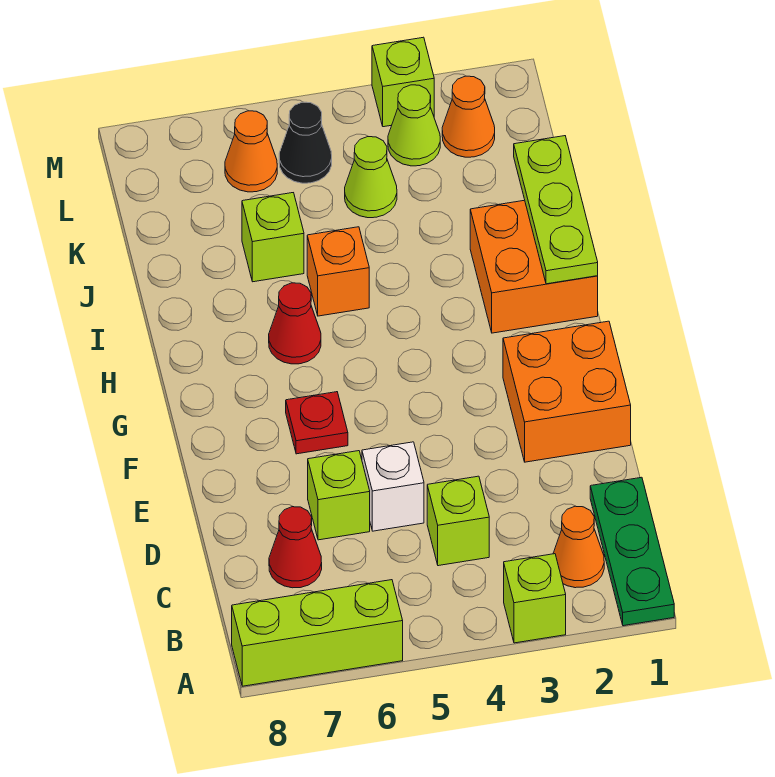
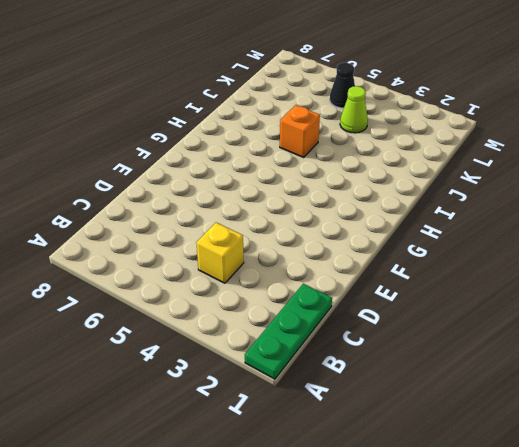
yellow 1x1 brick [196,223,244,283] -> lime 1x1 brick [427,476,489,566]
none -> lime 1x1 brick [504,554,566,643]
none -> lime 1x3 brick [232,580,403,686]
none -> orange 1x1 cone [553,506,604,588]

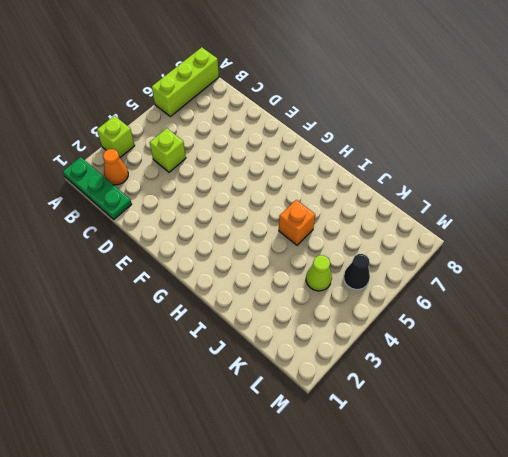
none -> red 1x1 cone [269,507,322,588]
none -> white 1x1 brick [362,442,424,531]
none -> lime 1x1 brick [308,451,370,540]

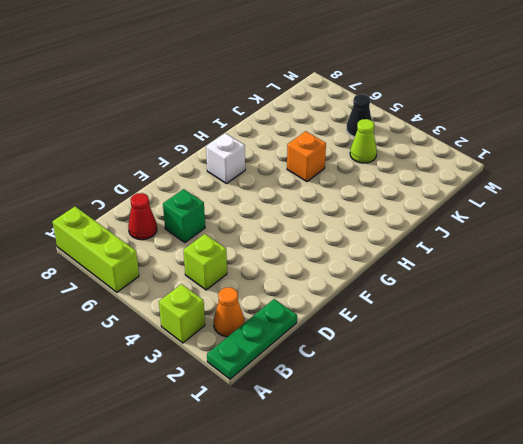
green 1x1 brick [163,189,205,243] -> lime 1x1 brick [308,451,370,540]
white 1x1 brick [206,133,245,184] -> white 1x1 brick moved to [362,442,424,531]
none -> orange 2x2 brick [503,321,631,462]
none -> red 1x1 plate [286,392,348,454]
none -> orange 2x2 brick [470,200,598,333]

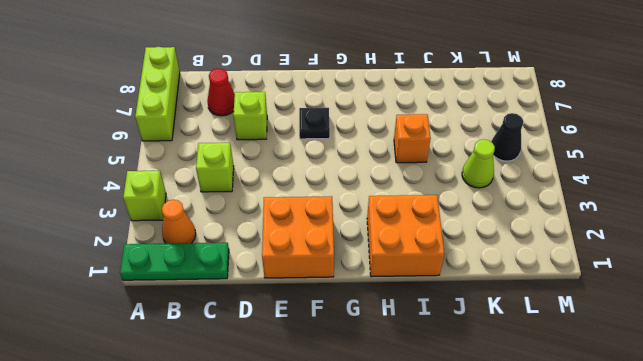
black 1x1 plate [299,108,330,139] -> red 1x1 plate [286,392,348,454]
none -> white 1x1 brick [362,442,424,531]
none -> red 1x1 cone [269,283,321,364]
none -> lime 1x1 brick [242,193,304,282]

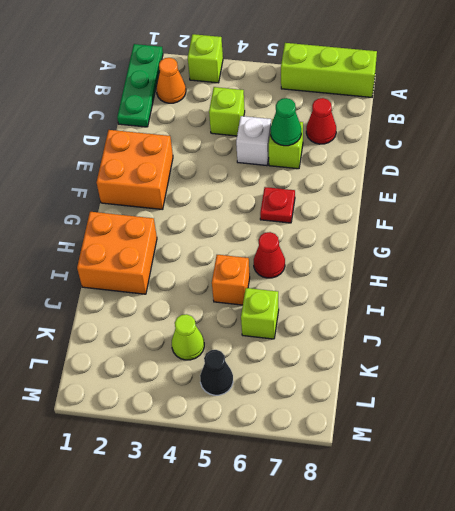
green 1x1 cone [270,98,301,146] -> none
none -> orange 1x1 cone [442,76,495,157]
none -> lime 1x1 cone [388,85,440,166]
none -> orange 1x1 cone [225,111,277,192]

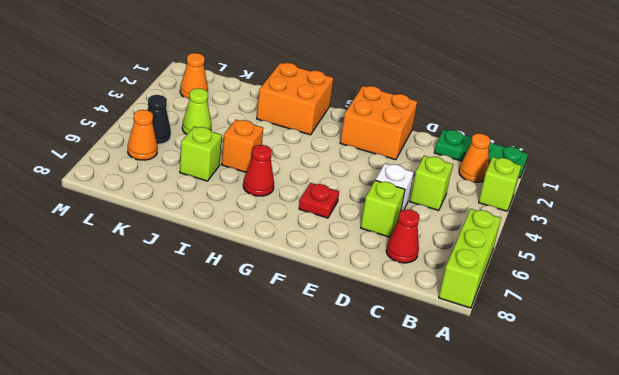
none -> lime 1x1 cone [388,85,440,166]
none -> lime 1x1 brick [372,37,434,127]
none -> lime 1x3 plate [514,136,598,284]

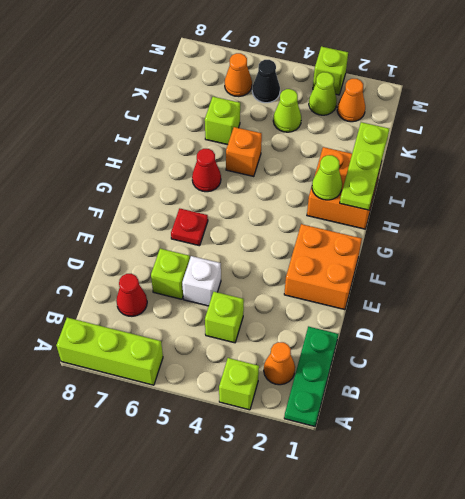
lime 1x1 cone [312,155,342,200] -> none

